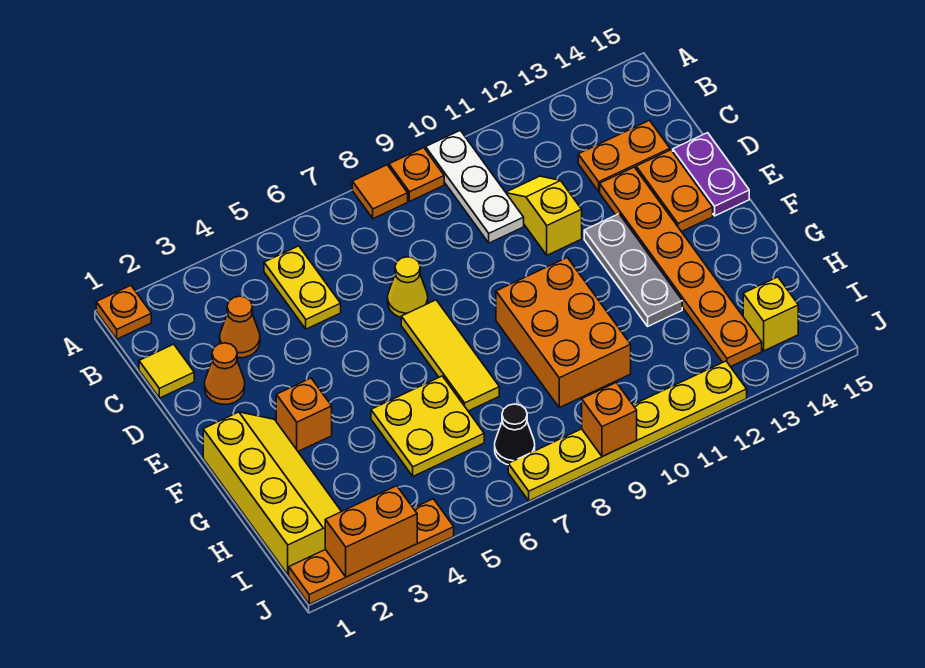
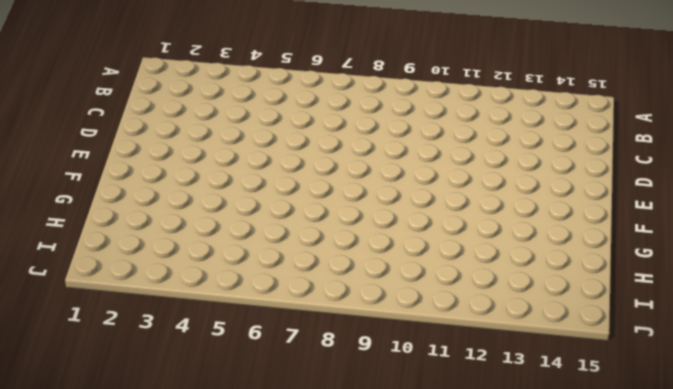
none -> orange 1x1 plate [96,286,151,339]
none -> orange 1x1 tile [352,165,408,219]
none -> orange 1x1 plate [389,148,444,201]

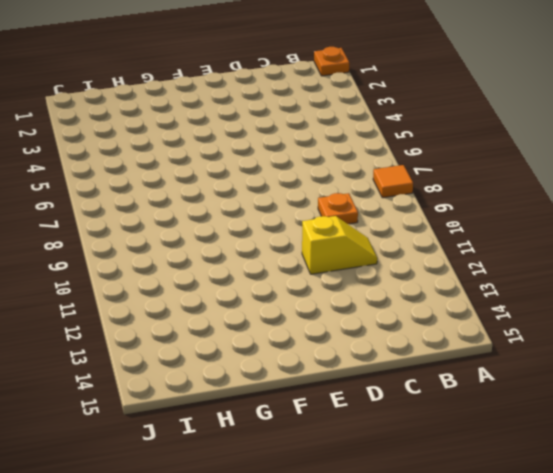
orange 1x1 plate [318,193,358,224] -> orange 1x1 plate moved to [389,148,444,201]
none -> white 1x3 plate [426,130,524,243]
none -> yellow 1x2 plate [264,246,341,329]
none -> yellow 1x1 tile [139,344,194,398]

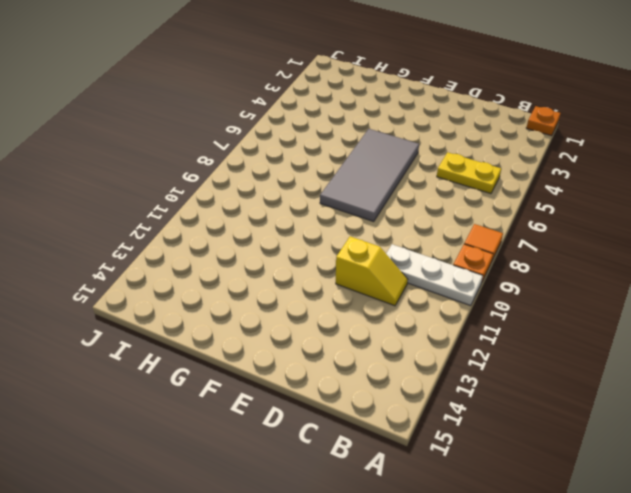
grey 2x4 tile [320,129,419,221] -> yellow 1x3 tile [401,300,499,411]
none -> yellow 1x1 tile [139,344,194,398]
none -> orange 1x1 cone [220,296,260,358]
none -> orange 1x2 plate [578,121,670,191]

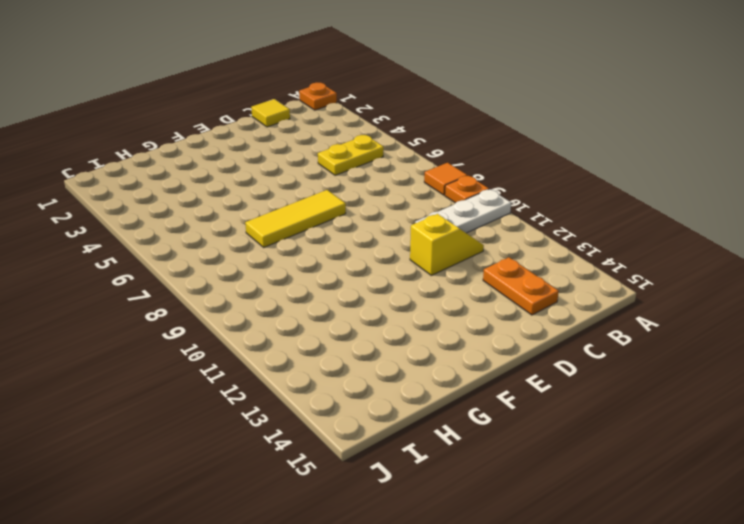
none -> orange 1x1 cone [220,296,260,358]
none -> orange 1x1 cone [205,343,245,404]
none -> yellow 1x1 cone [388,257,428,317]

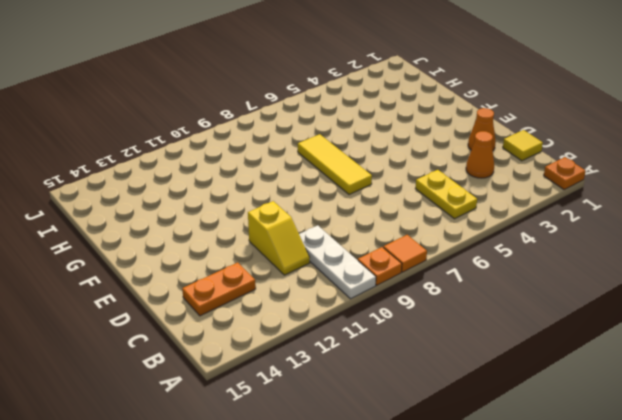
none -> yellow 1x1 cone [388,257,428,317]
none -> orange 1x6 plate [600,167,762,367]
none -> orange 1x2 plate [636,150,713,232]

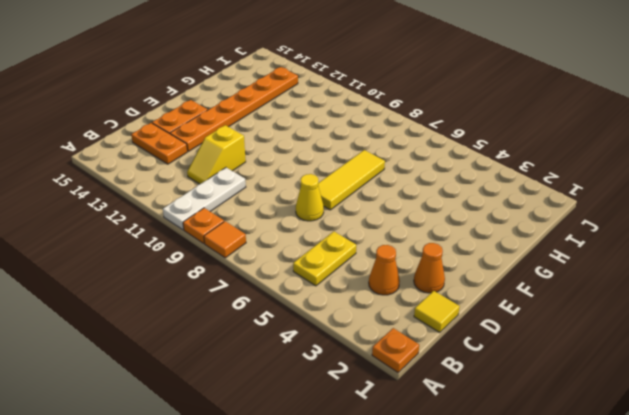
none -> purple 1x2 plate [673,133,749,216]
none -> grey 1x3 plate [584,214,682,326]
none -> yellow 2x4 slope [203,412,342,575]

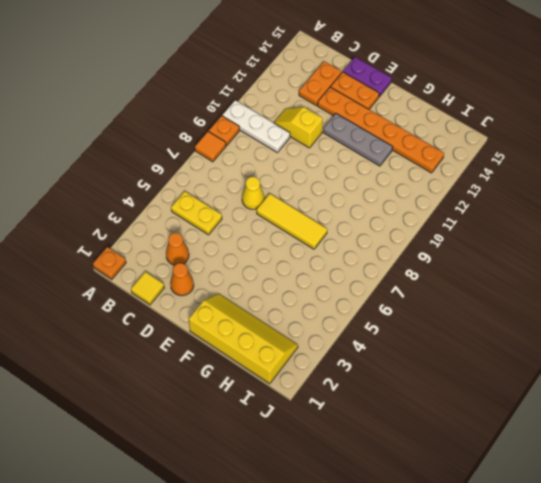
none -> orange 1x1 brick [276,378,332,451]
none -> orange 2x3 brick [496,258,631,408]
none -> yellow 2x2 plate [371,376,484,476]

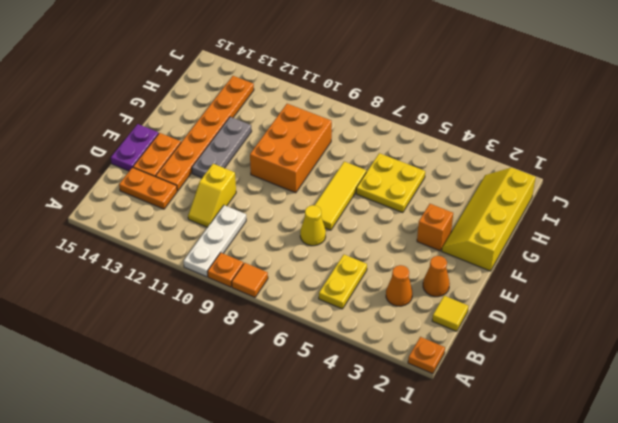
none -> black 1x1 cone [495,404,535,465]
none -> yellow 1x1 brick [743,277,798,351]
none -> orange 1x4 plate [289,499,454,604]

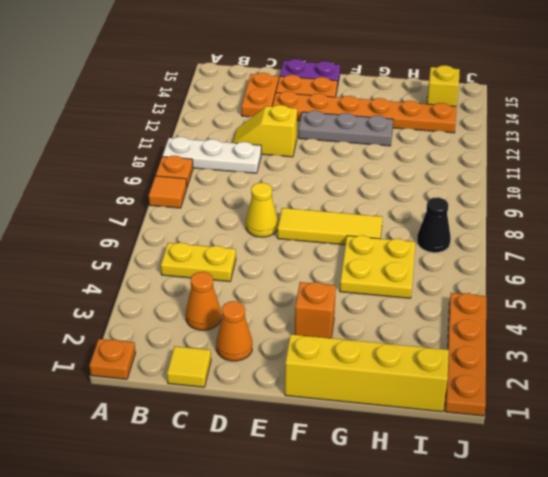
none -> orange 2x3 brick [496,258,631,408]
none -> yellow 1x6 plate [508,361,747,501]
none -> orange 1x2 brick [325,486,417,577]

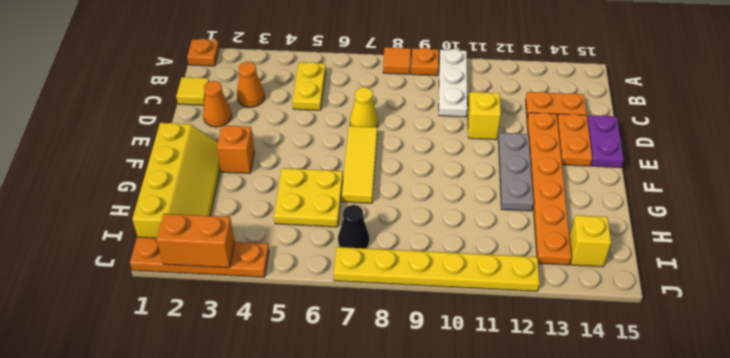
none -> orange 2x3 brick [496,258,631,408]
none -> orange 1x1 brick [582,383,637,457]

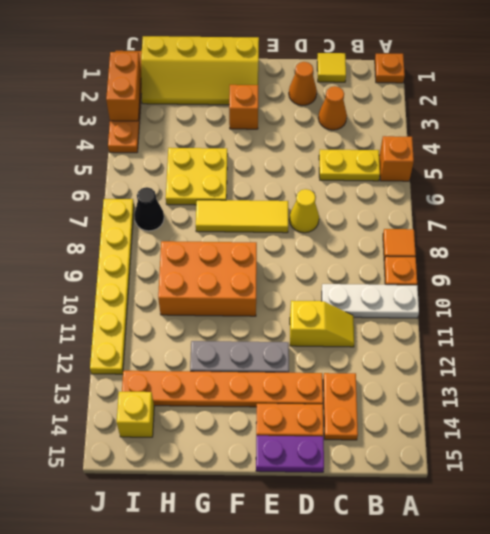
orange 1x1 brick [379,136,414,181] -> orange 1x1 brick moved to [582,383,637,457]

